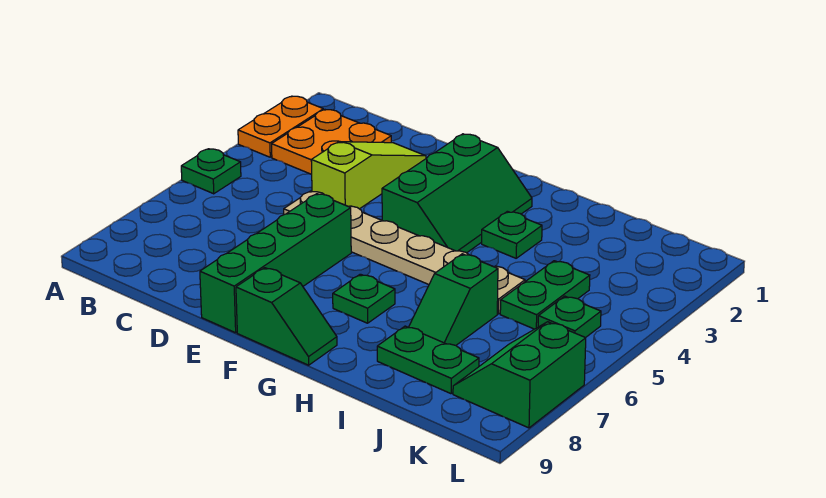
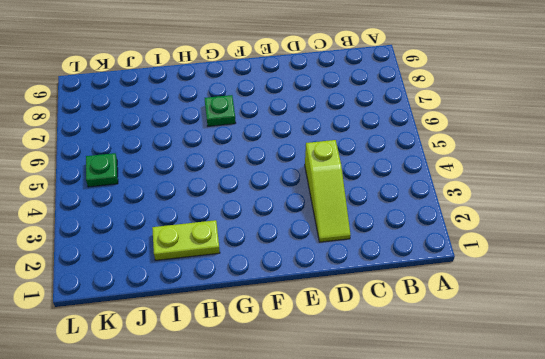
lime 1x2 plate [152,220,220,260] -> none
none -> orange 1x2 plate [238,96,323,157]
none -> green 1x1 plate [181,149,241,194]
none -> orange 2x2 plate [272,110,391,174]

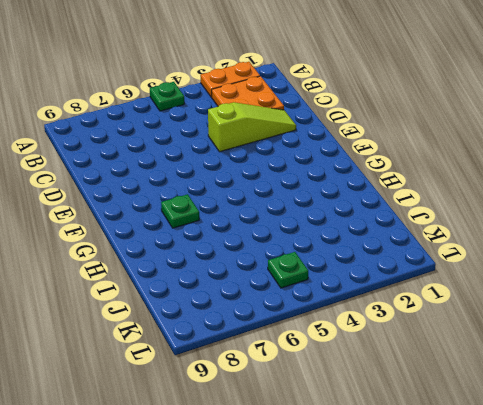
none -> tan 1x6 plate [284,191,525,314]
none -> green 1x4 brick [200,194,351,333]
none -> green 2x3 slope [382,134,532,253]

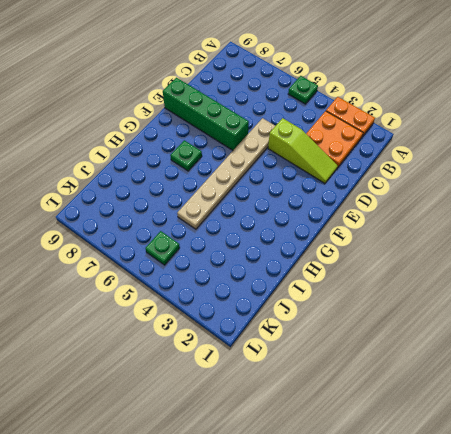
none -> green 2x3 slope [382,134,532,253]
none -> green 1x2 slope [236,268,337,365]
none -> green 1x1 plate [482,211,542,258]

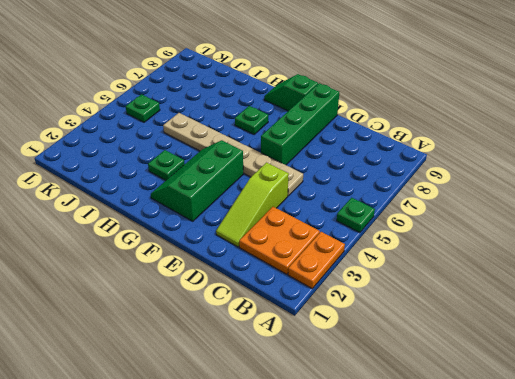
none -> green 1x2 slope [408,254,498,345]
none -> green 1x2 plate [377,326,479,394]
none -> green 1x2 plate [500,261,590,329]

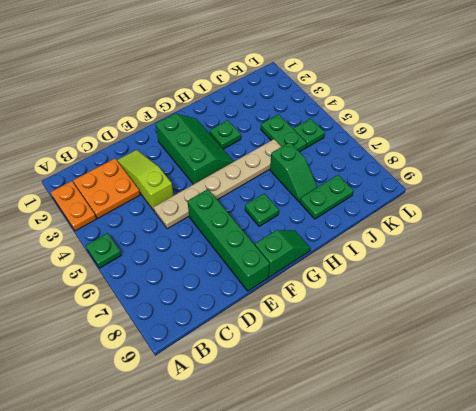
none -> green 2x2 slope [453,322,586,428]

